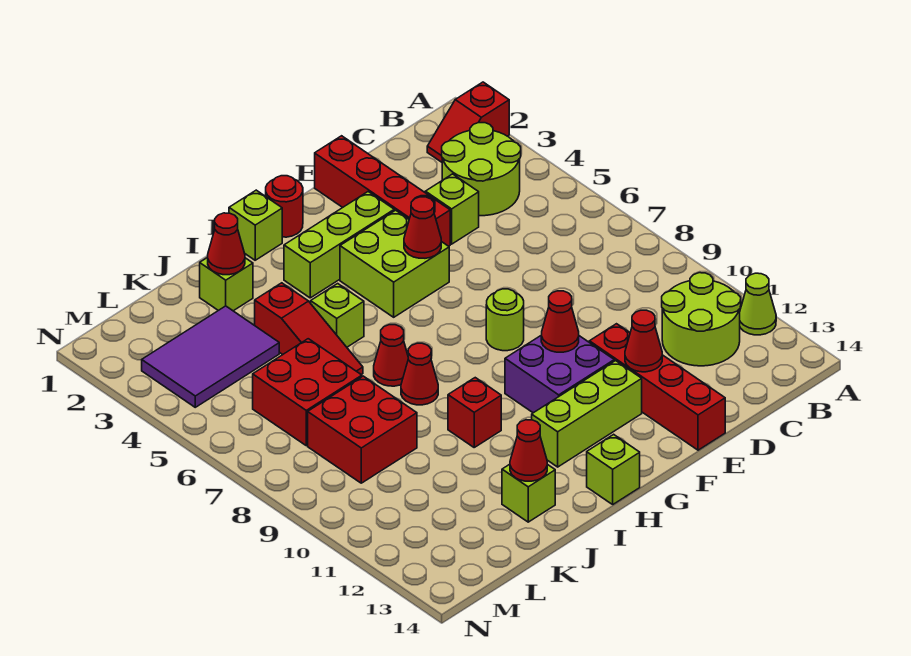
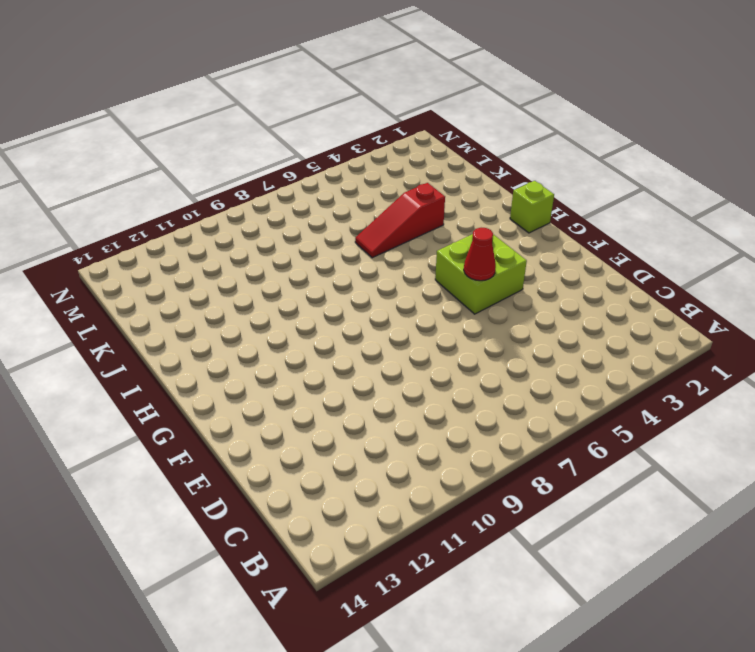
none -> red 1x2 slope [427,82,509,162]
none -> lime 1x1 cone [740,273,776,335]
none -> lime 2x2 round brick [442,123,521,216]
none -> lime 2x2 round brick [662,273,741,366]

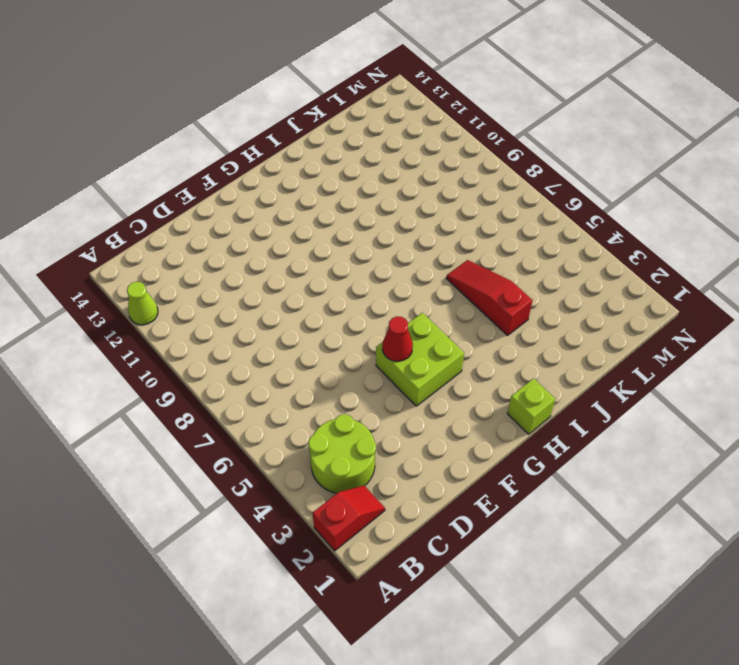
none -> lime 2x2 round brick [662,273,741,366]
none -> lime 1x1 brick [425,174,479,244]
none -> red 1x4 brick [315,136,450,246]
none -> red 1x4 brick [589,324,725,450]

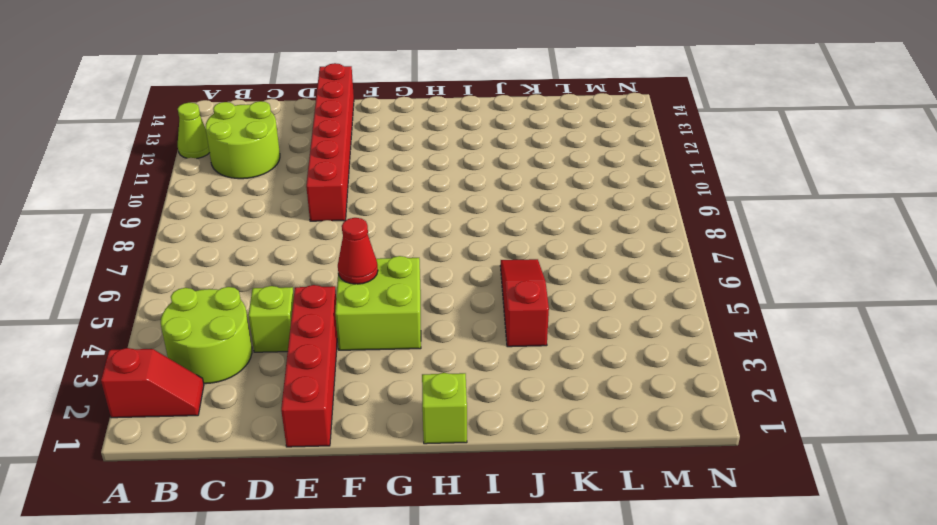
red 1x6 brick [306,63,354,221] -> red 1x4 brick [589,324,725,450]
none -> lime 1x3 brick [284,192,394,298]
none -> lime 1x1 round brick [486,289,524,351]
none -> purple 2x2 brick [505,336,614,413]
none -> lime 1x3 brick [532,361,642,467]

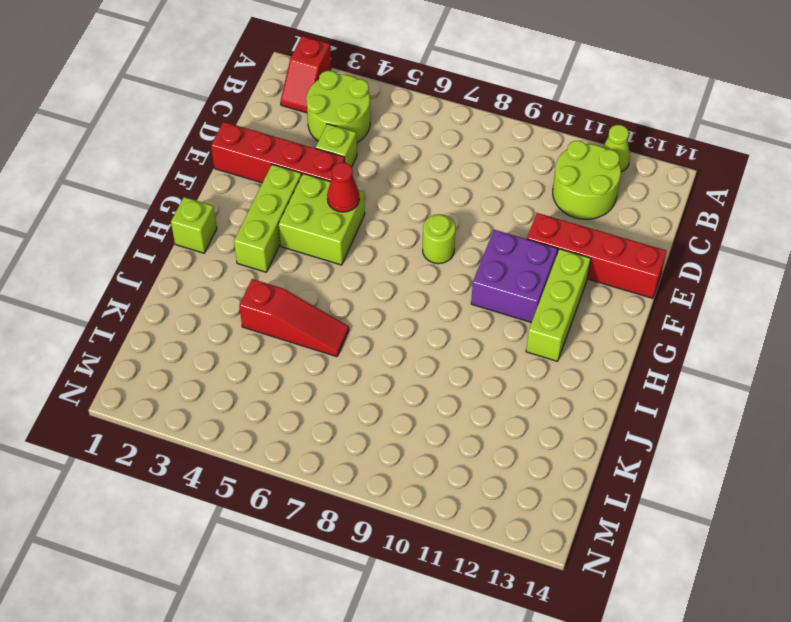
none -> red 1x1 round brick [266,176,303,237]
none -> lime 1x1 brick [587,434,640,504]
none -> lime 1x1 brick [311,284,364,347]
none -> red 1x1 cone [374,325,408,386]

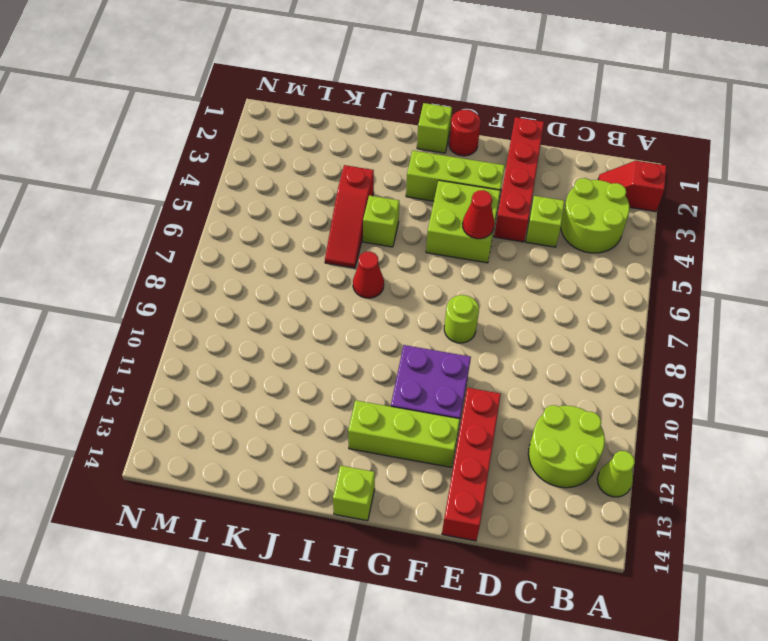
none -> red 1x1 cone [401,343,438,405]
none -> red 1x1 brick [448,378,501,447]
none -> lime 1x1 brick [200,257,253,311]
none -> lime 1x1 brick [502,464,555,522]

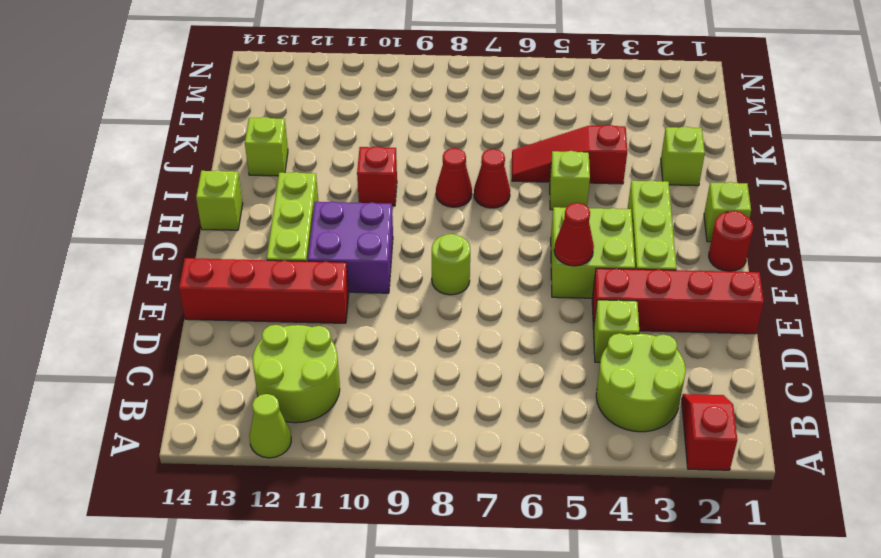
none -> purple 2x3 tile [142,306,279,407]
none -> red 2x2 brick [253,339,362,446]
none -> red 2x2 brick [308,376,417,483]
none -> red 1x1 cone [625,310,662,372]

